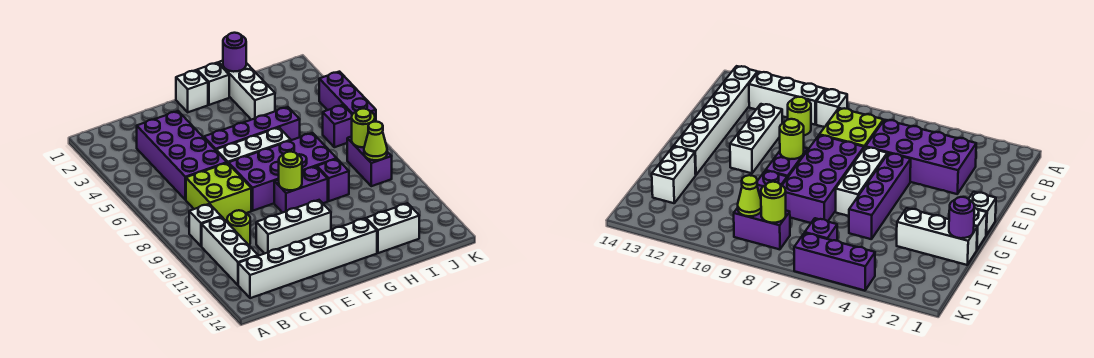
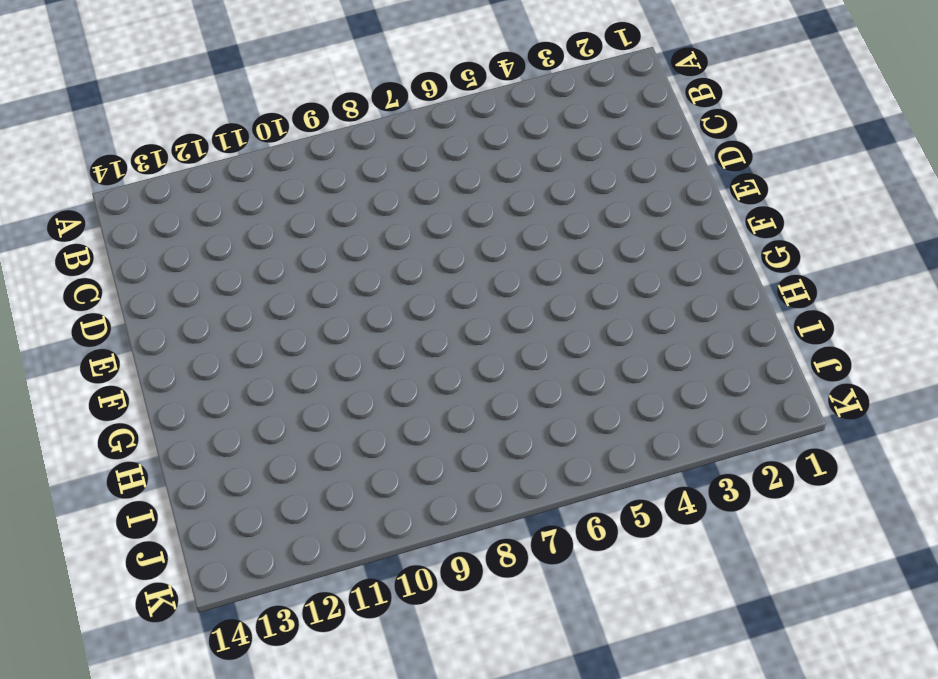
none -> white 1x1 brick [189,204,221,246]
none -> white 1x3 brick [202,217,258,285]
none -> white 1x6 brick [238,218,377,298]

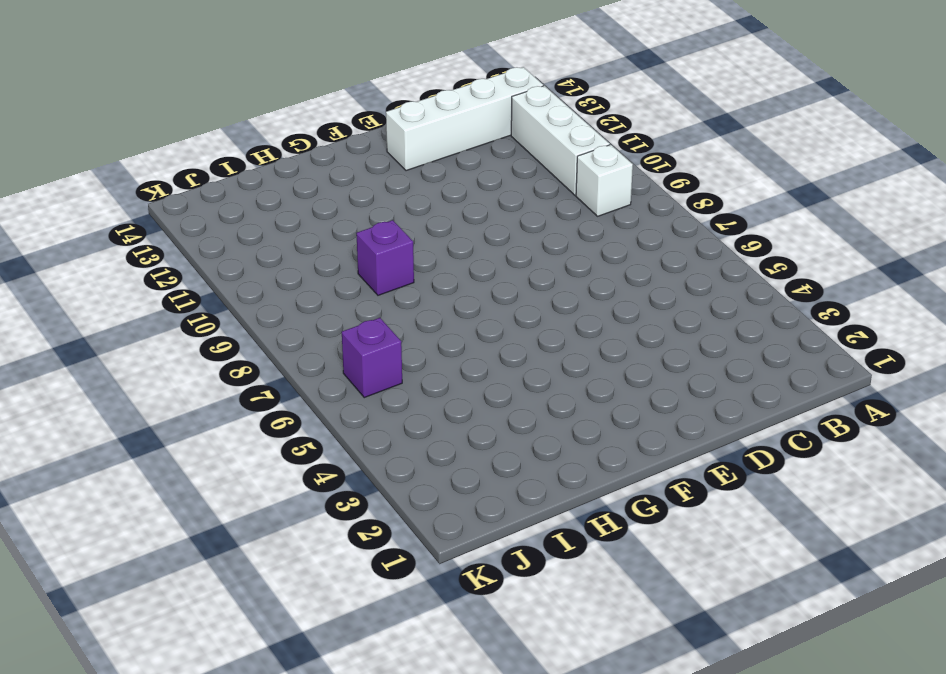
white 1x4 brick [386,67,543,171] -> white 1x6 brick [238,218,377,298]
none -> purple 2x4 brick [137,111,227,200]
none -> lime 2x2 brick [186,163,251,220]
none -> lime 1x1 round brick [227,210,250,245]

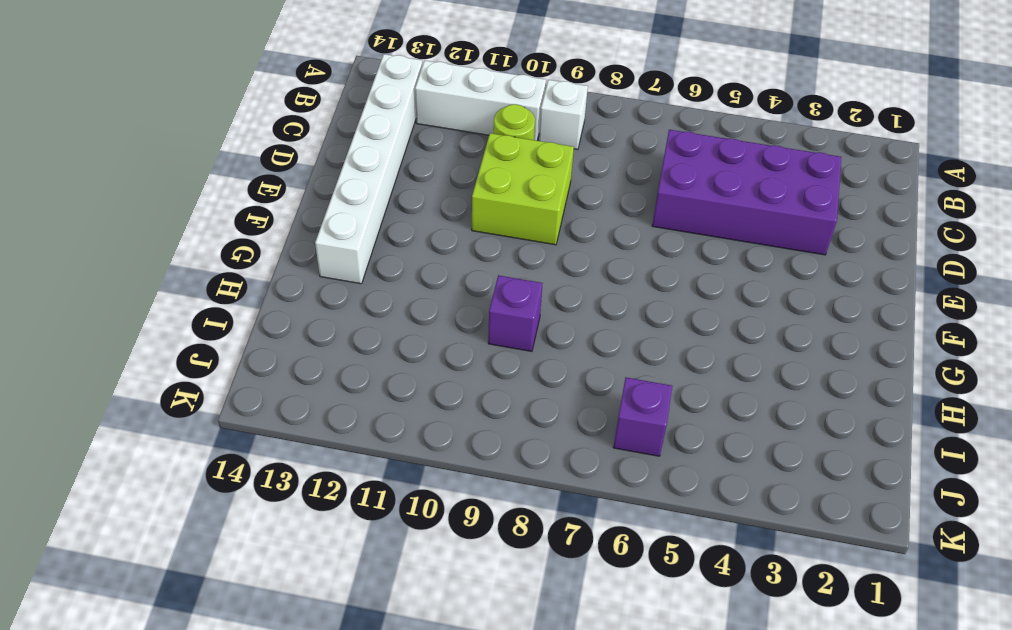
lime 2x2 brick [472,133,574,245] -> lime 2x2 brick moved to [186,163,251,220]
none -> white 1x3 brick [256,200,331,254]
none -> purple 1x4 brick [204,107,300,150]
none -> white 1x3 brick [216,128,291,164]

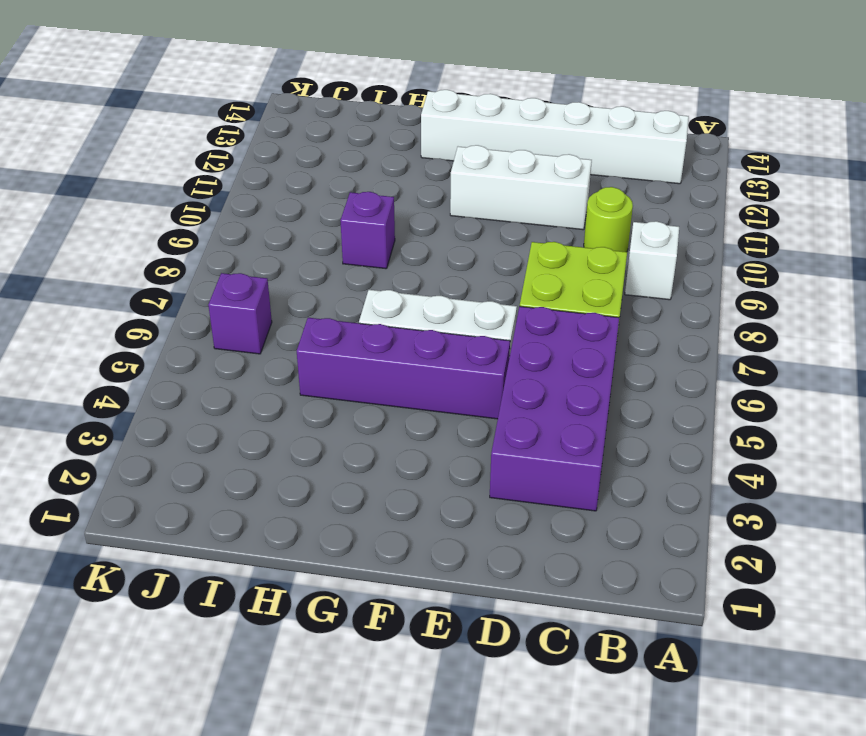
none -> white 1x3 brick [202,217,258,285]
none -> purple 2x4 brick [229,133,337,211]
none -> white 1x1 brick [176,70,208,112]

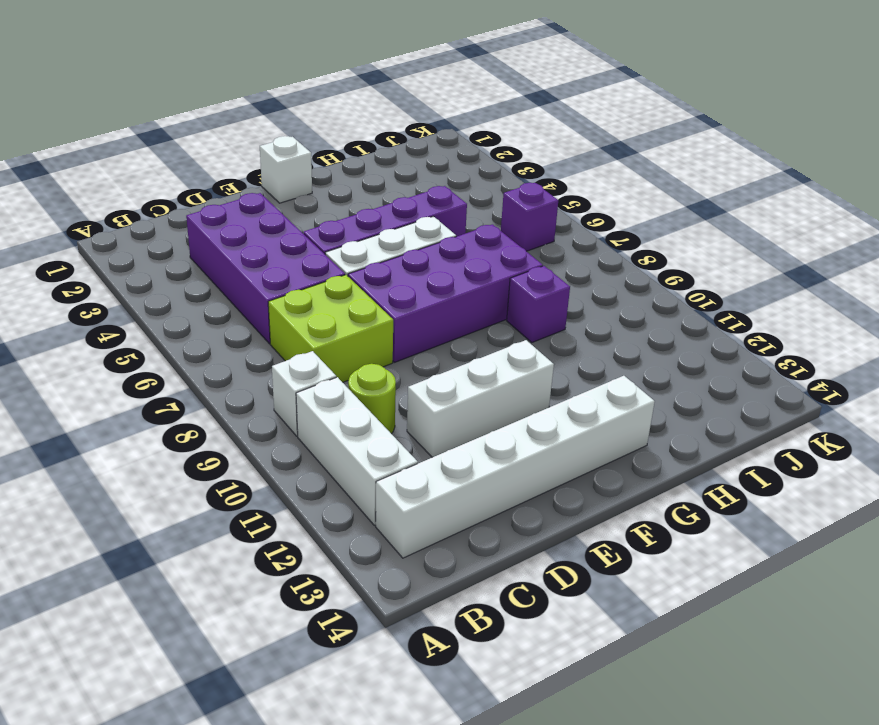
none -> purple 1x2 brick [274,166,328,213]
none -> white 1x1 brick [197,63,229,105]
none -> white 1x3 brick [219,61,275,120]

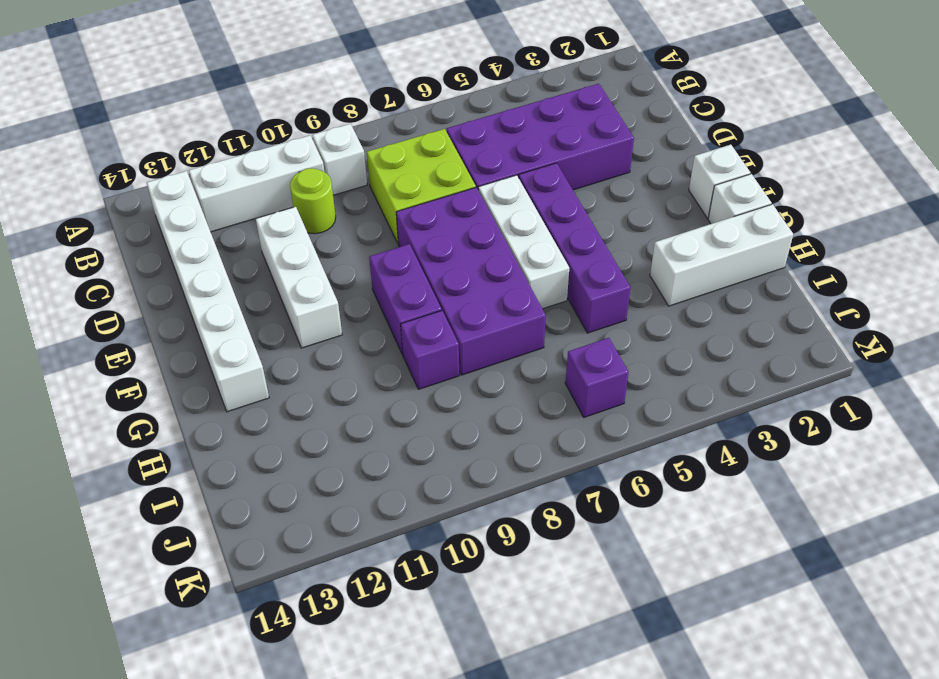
none -> white 1x2 brick [366,203,419,253]
none -> purple 1x2 brick [347,136,392,186]
none -> purple 1x3 brick [319,72,376,122]

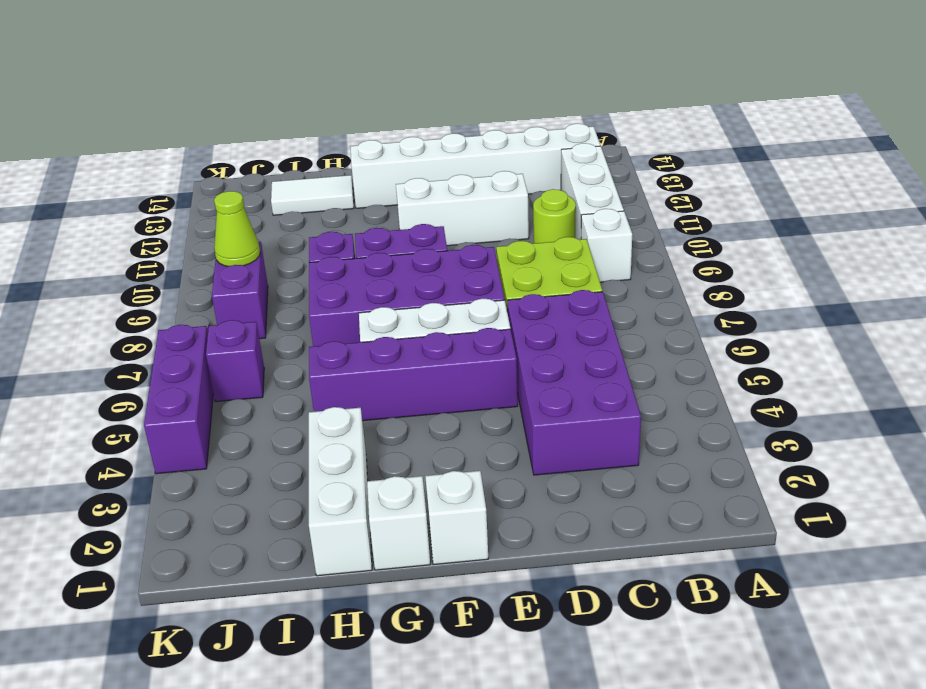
white 1x2 tile [271,175,354,215] -> white 1x2 brick [366,203,419,253]
none -> lime 1x1 round brick [279,152,302,190]
none -> purple 1x1 round brick [223,33,246,72]
none -> lime 1x1 round brick [352,109,375,147]

